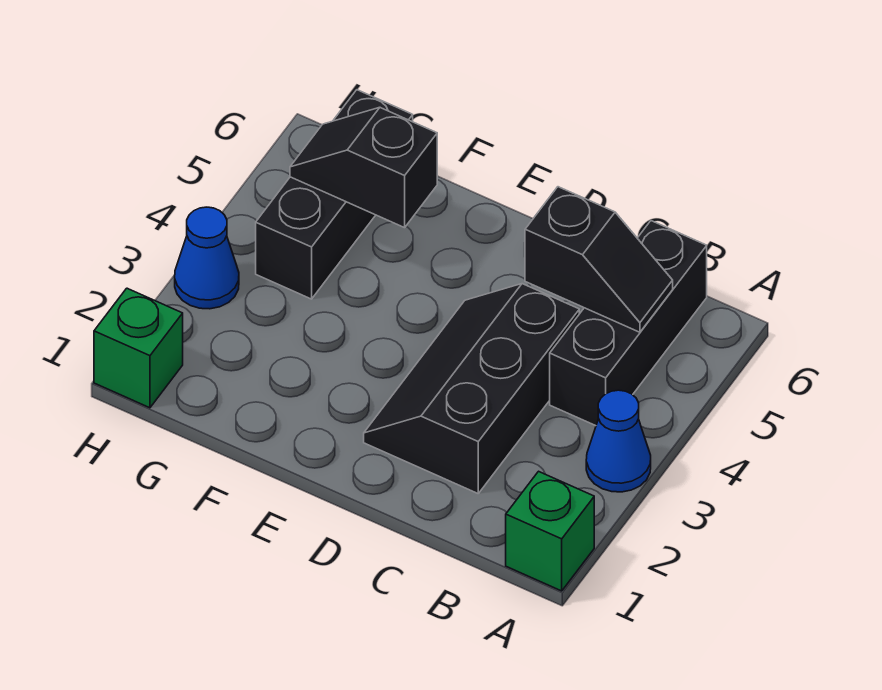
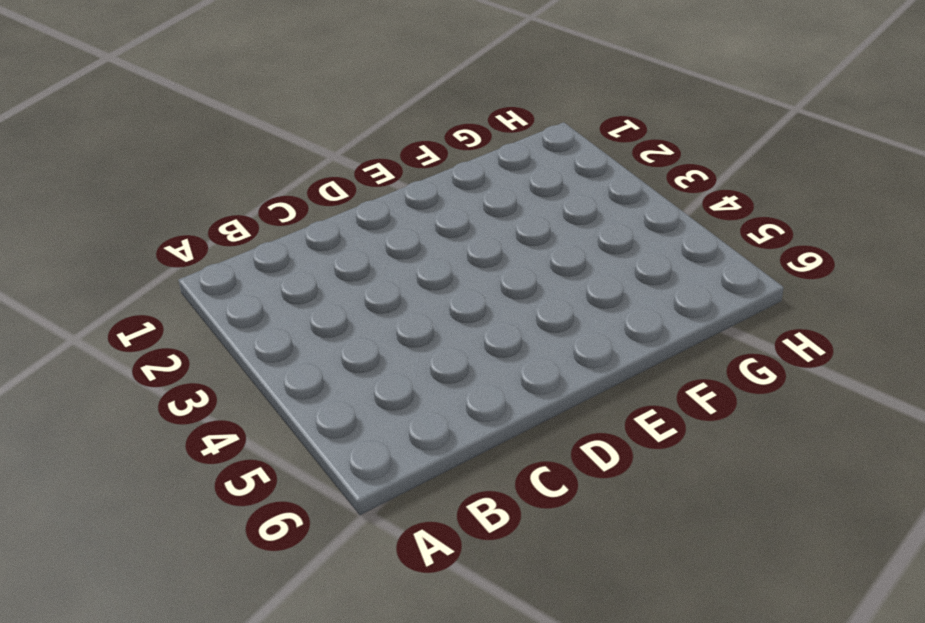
none -> green 1x1 brick [506,471,594,591]
none -> blue 1x1 cone [586,390,651,492]

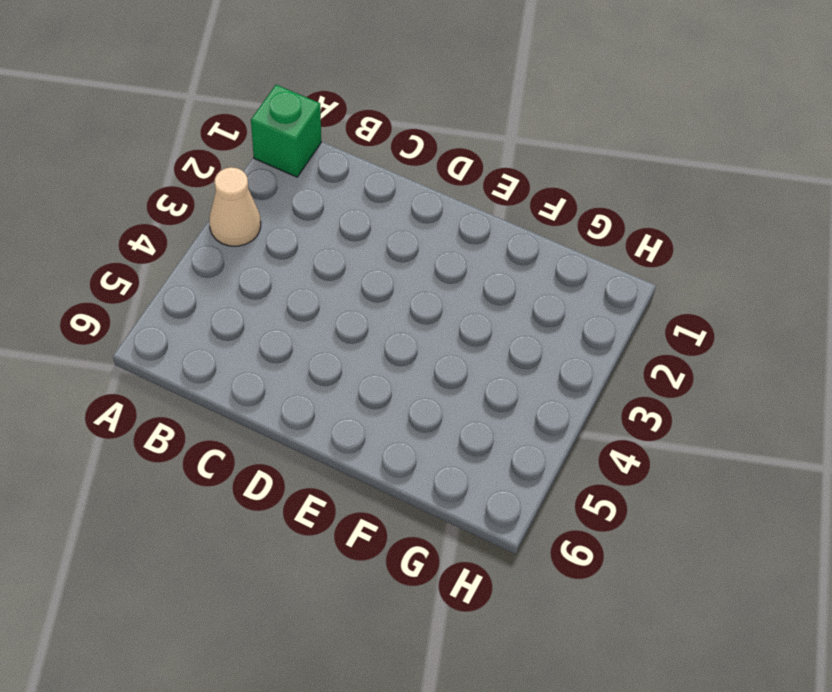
tan 1x1 cone [209,167,261,246] -> blue 1x1 cone [586,390,651,492]
none -> black 1x3 brick [550,221,707,426]
none -> black 2x3 slope [364,284,579,493]

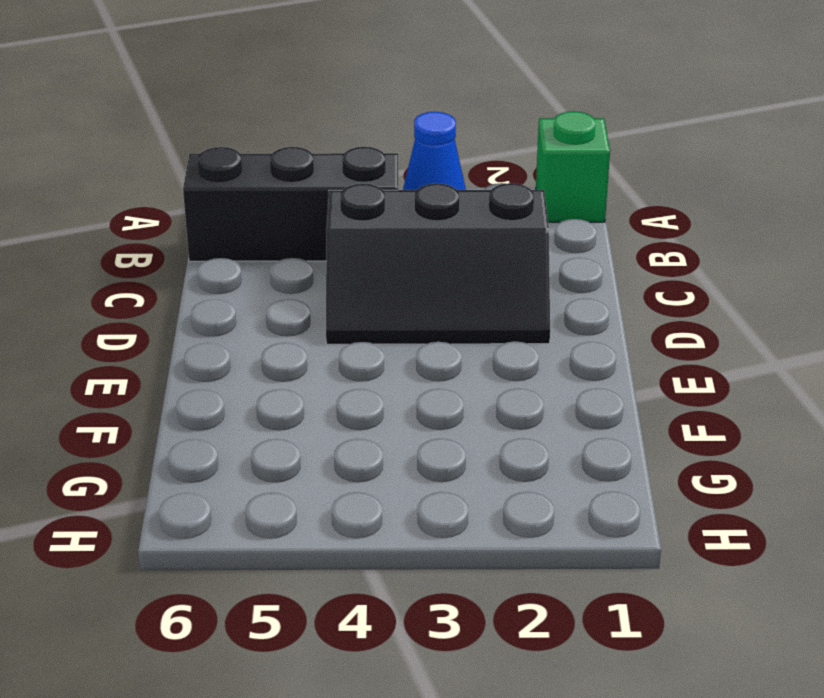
none -> black 1x3 brick [256,90,413,299]
none -> green 1x1 brick [94,288,183,408]

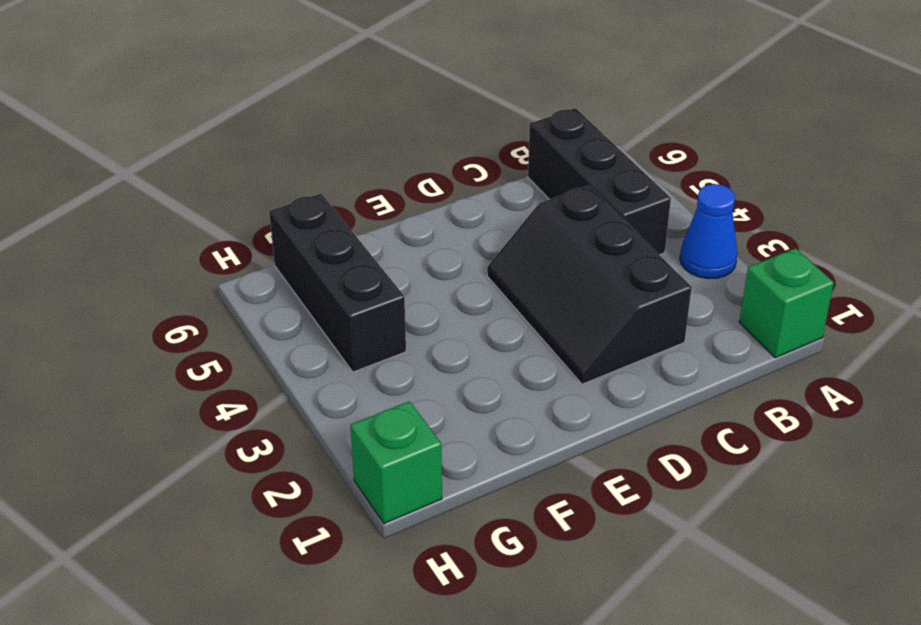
none -> blue 1x1 cone [175,207,239,309]
none -> black 1x2 slope [525,187,673,332]

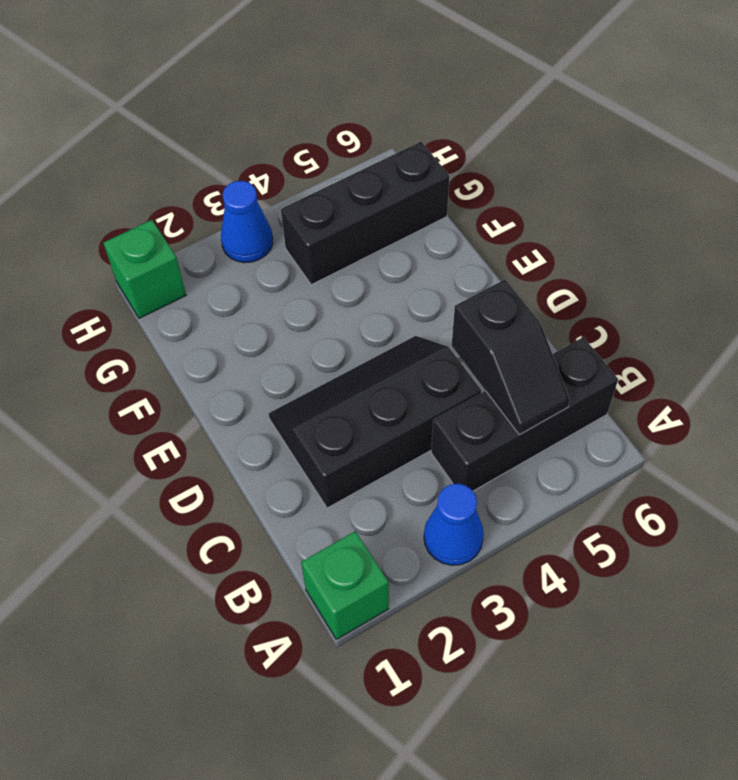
none -> black 1x2 slope [290,108,437,228]

